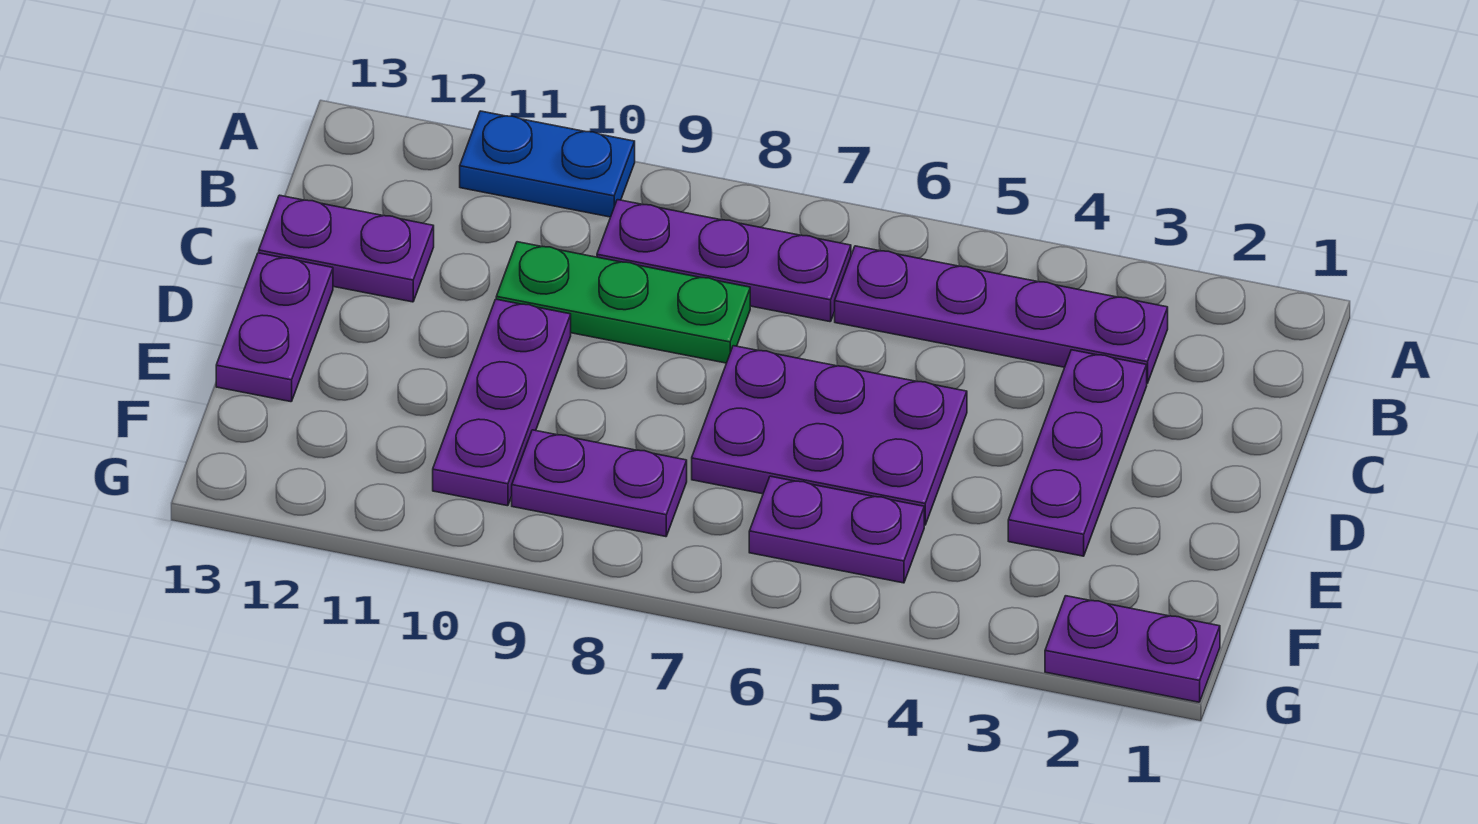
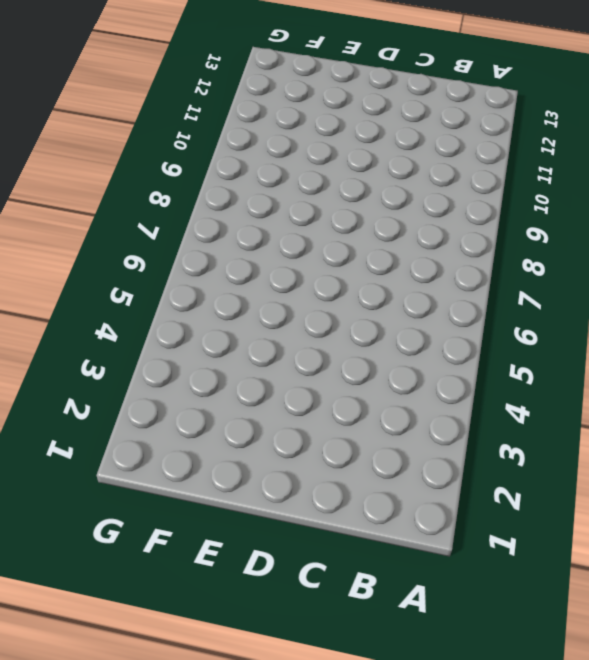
none -> blue 1x2 plate [460,111,635,217]
none -> purple 1x4 plate [835,246,1168,383]
none -> purple 1x3 plate [597,200,851,322]

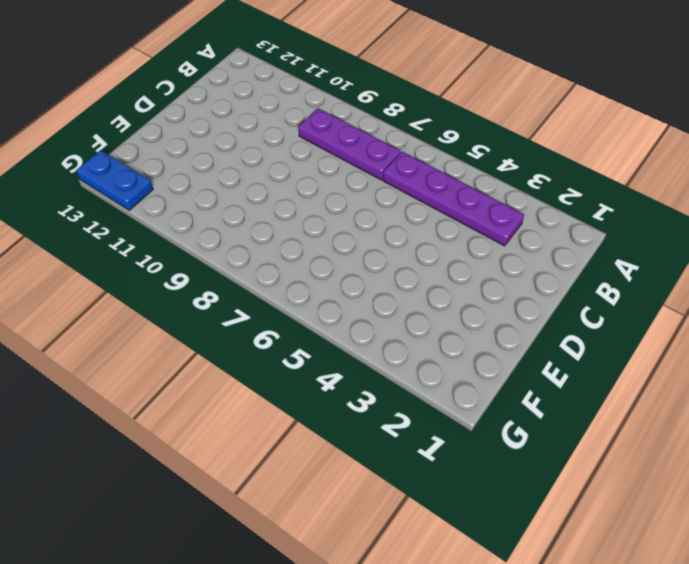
blue 1x2 plate [76,150,153,210] -> blue 1x2 plate moved to [460,111,635,217]
none -> purple 1x3 plate [1008,350,1147,556]
none -> green 1x3 plate [496,242,750,363]
none -> purple 1x2 plate [259,195,434,302]

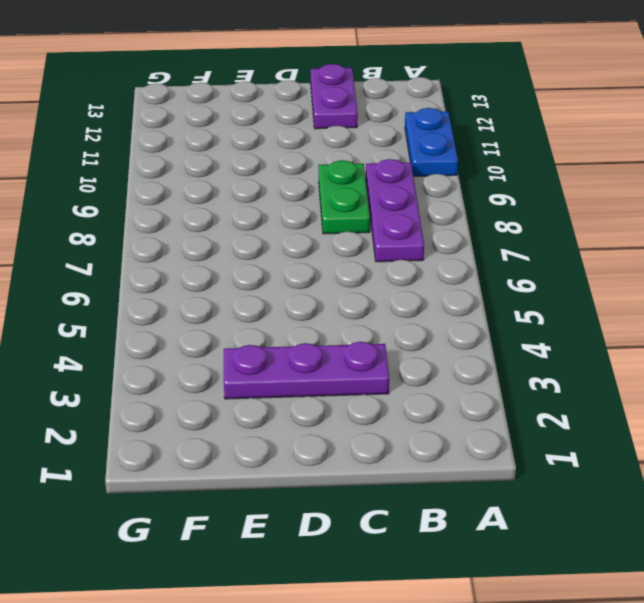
green 1x2 plate [318,160,370,234] -> green 1x3 plate [496,242,750,363]
none -> purple 1x4 plate [835,246,1168,383]
none -> purple 2x3 plate [692,346,967,525]
none -> purple 1x3 plate [433,299,571,506]

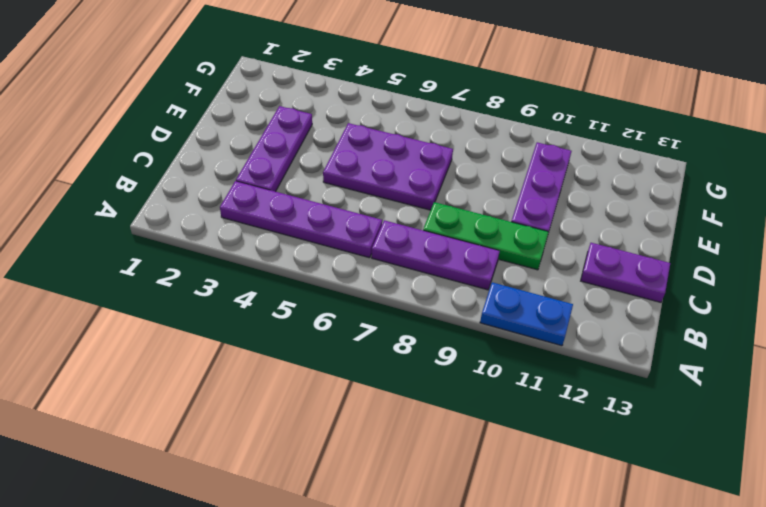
none -> purple 1x2 plate [216,253,333,402]
none -> purple 1x2 plate [749,476,924,583]
none -> purple 1x2 plate [512,430,687,537]

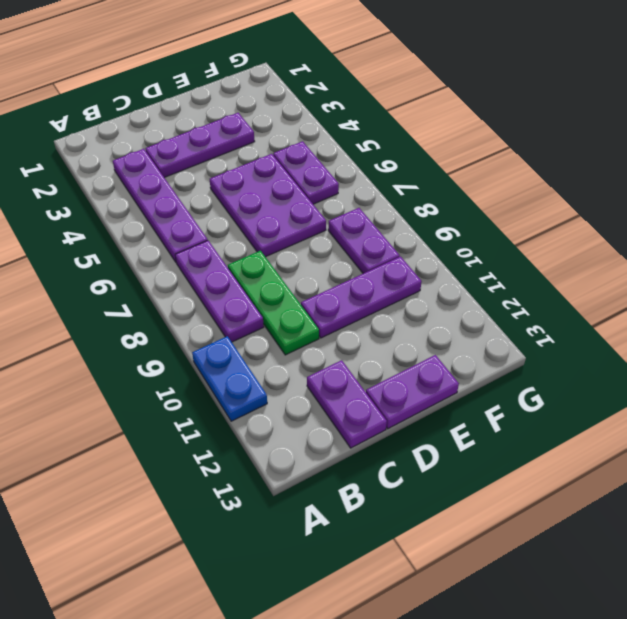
none -> purple 1x2 plate [1045,596,1220,702]

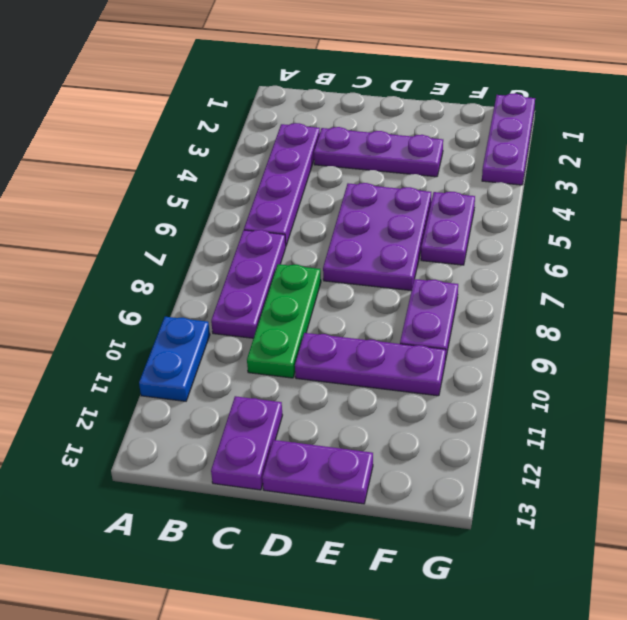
purple 1x3 plate [482,93,535,185] -> purple 1x2 plate [1045,596,1220,702]

